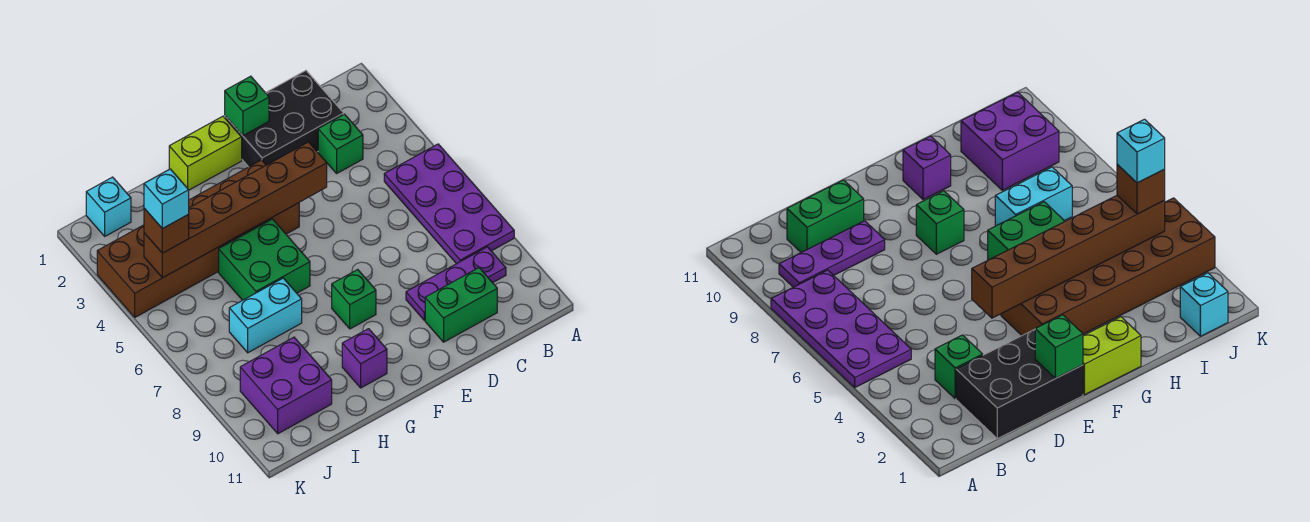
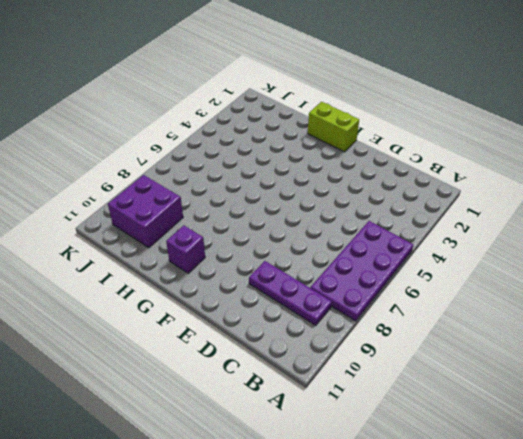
none -> black 2x3 brick [225,71,344,167]
none -> green 1x1 brick [318,114,363,173]
none -> green 1x2 brick [425,268,497,342]

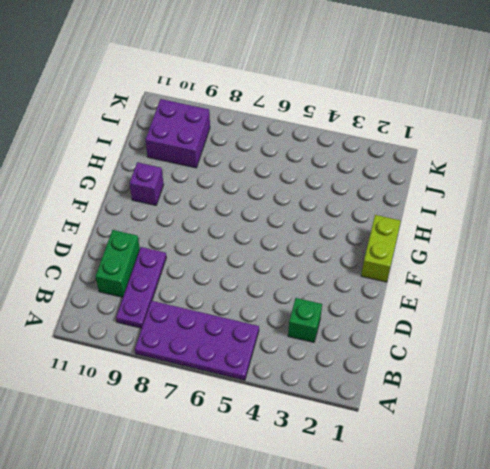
none -> black 2x3 brick [225,71,344,167]
none -> brown 2x6 brick [97,160,299,317]
none -> green 1x1 brick [332,270,376,329]

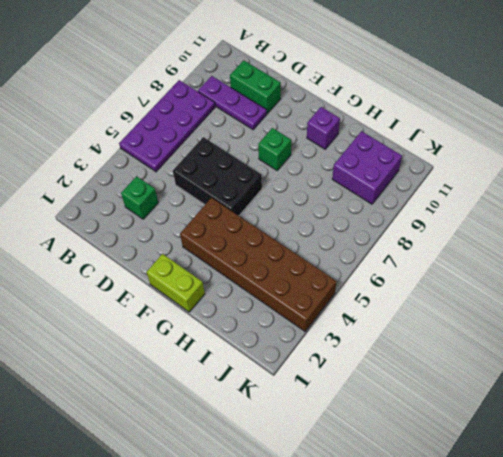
black 2x3 brick [173,137,262,216] -> black 2x3 brick moved to [225,71,344,167]
none -> green 2x2 brick [219,219,310,300]
none -> cyan 1x2 brick [229,278,302,353]
none -> cyan 1x1 brick [86,177,131,236]

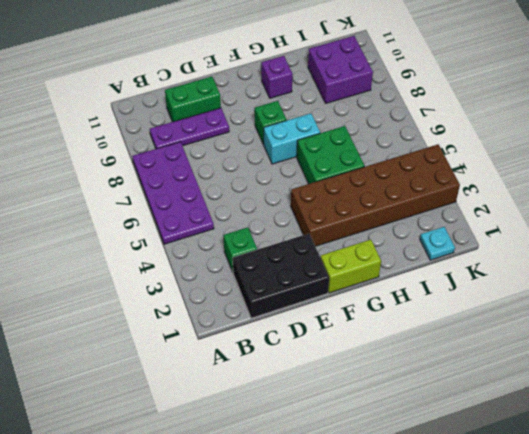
cyan 1x2 brick [264,113,320,164] -> cyan 1x2 brick moved to [229,278,302,353]
cyan 1x1 plate [420,227,455,260] -> cyan 1x1 brick [86,177,131,236]
none -> green 1x1 brick [225,76,269,136]
none -> brown 1x6 brick [144,142,327,278]
none -> brown 1x1 brick [144,208,189,253]

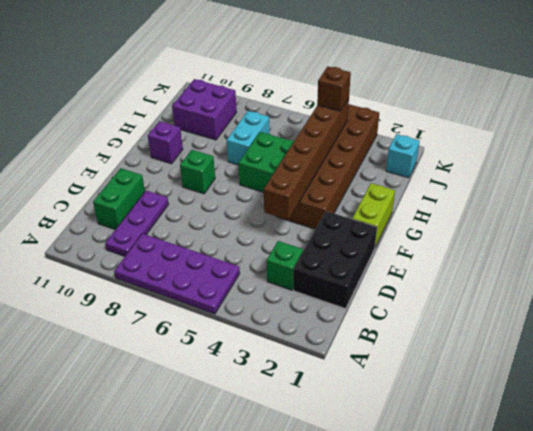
none -> green 1x1 brick [225,76,269,136]
none -> cyan 1x1 brick [144,169,189,229]

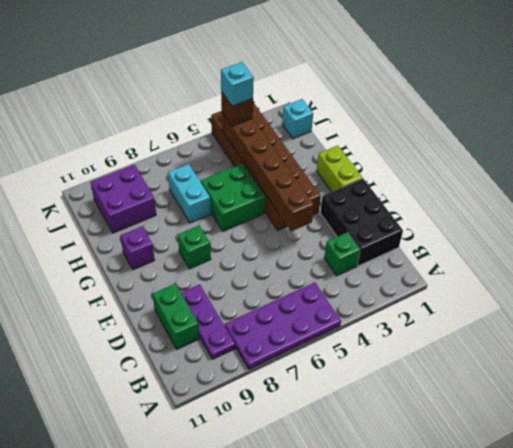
none -> green 1x1 brick [225,76,269,136]

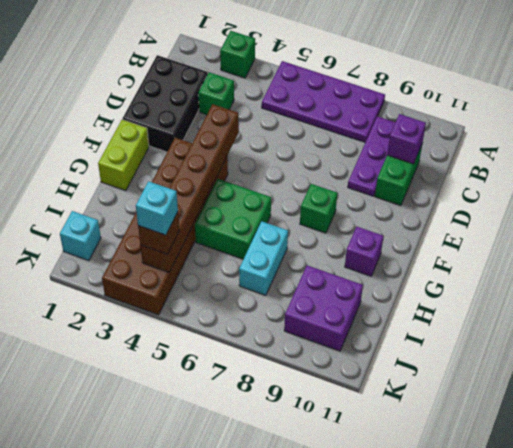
green 1x1 brick [220,31,255,78] -> green 1x1 brick moved to [225,76,269,136]
purple 1x1 brick [387,114,426,164] -> none

